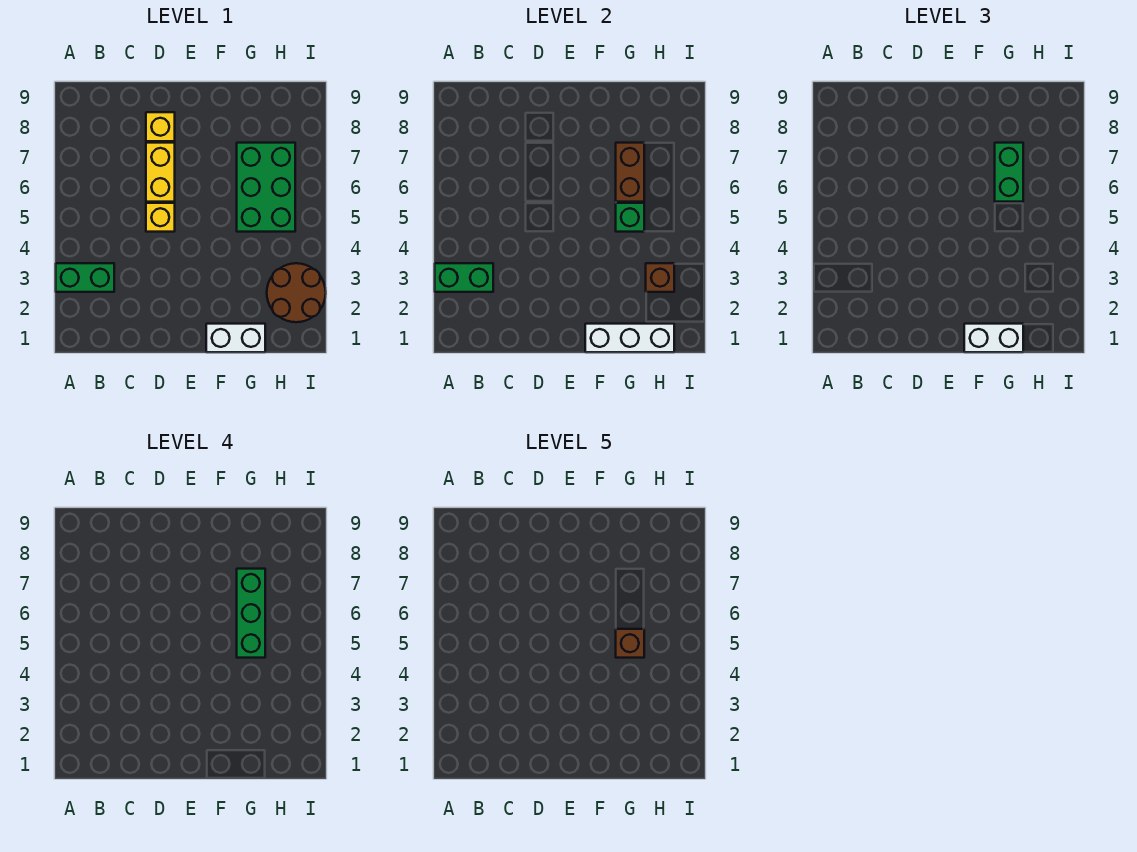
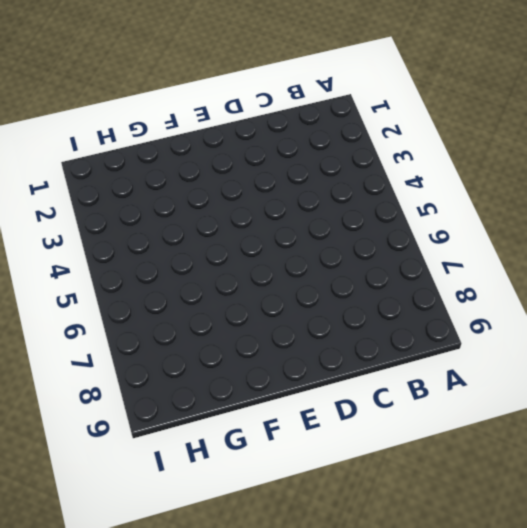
none -> green 1x2 brick [56,263,114,292]
none -> yellow 1x1 brick [146,203,175,232]
none -> yellow 1x2 brick [146,143,175,202]

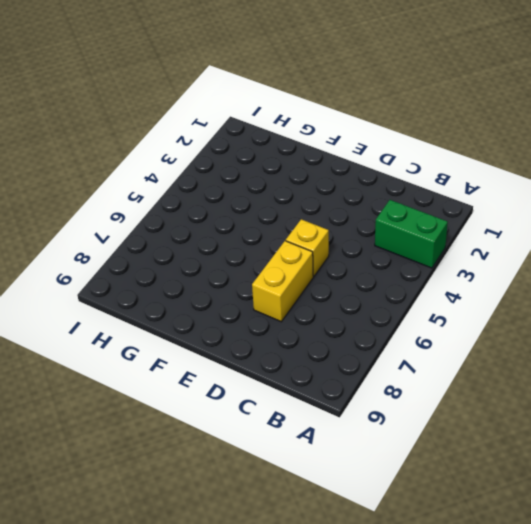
none -> yellow 1x1 brick [146,112,175,141]
none -> white 1x2 brick [206,324,265,352]
none -> green 2x3 brick [237,143,295,232]

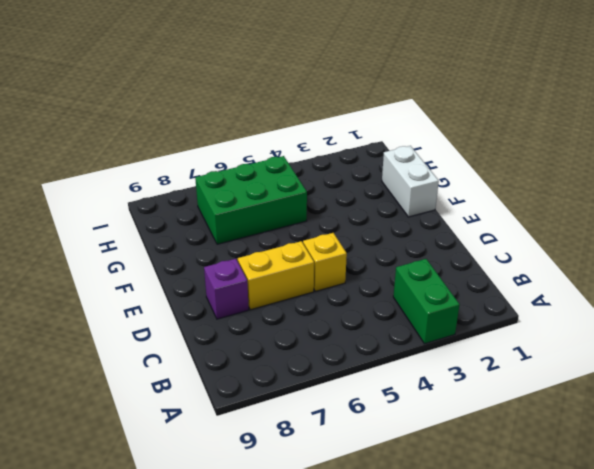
purple 1x1 brick [204,259,249,319] -> yellow 1x1 brick [146,112,175,141]
none -> brown 2x2 round brick [267,263,326,322]
none -> green 1x2 brick [435,263,493,292]
none -> white 1x3 brick [585,324,674,352]

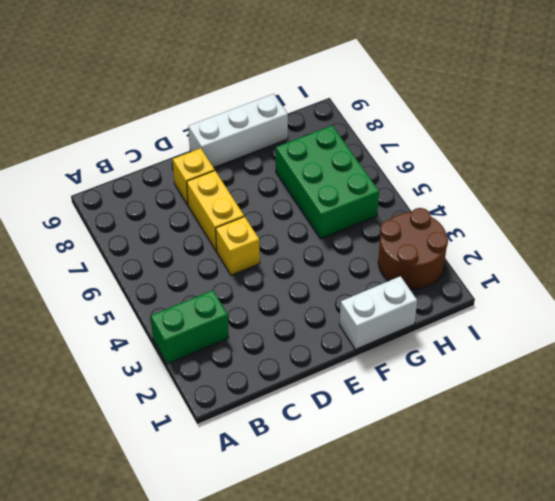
white 1x3 brick [188,94,288,168] -> white 1x3 brick moved to [585,324,674,352]
none -> green 1x2 brick [435,263,493,292]
none -> green 1x1 brick [616,203,644,232]
none -> brown 1x2 brick [616,143,644,202]

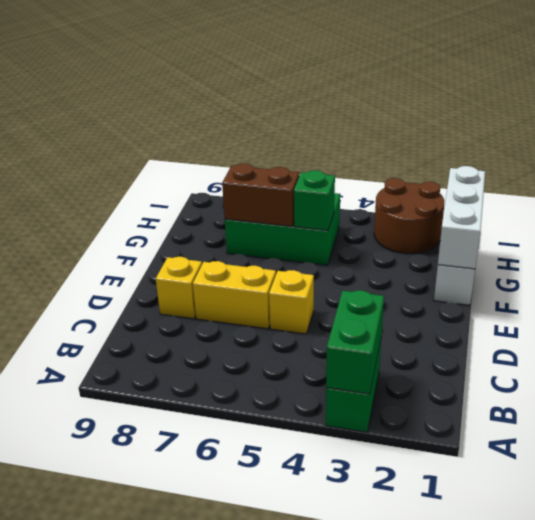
none -> brown 1x1 brick [646,263,674,292]
none -> white 1x2 brick [964,324,1023,352]
none -> green 1x2 brick [995,143,1023,202]

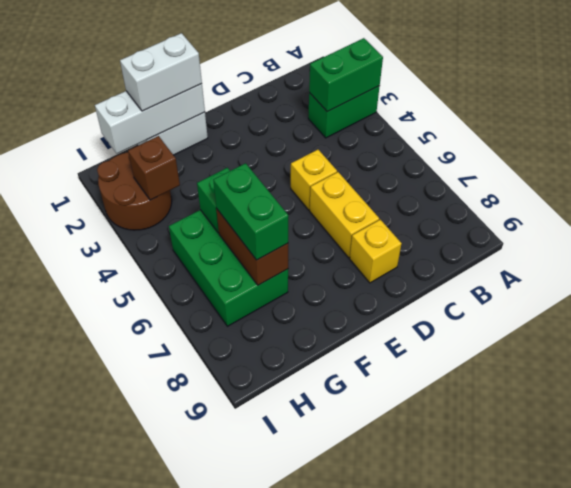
none -> green 1x3 brick [237,569,265,658]
none -> brown 1x1 brick [616,629,644,658]

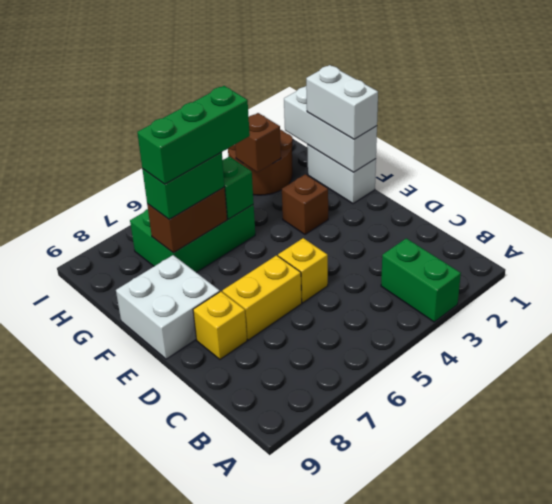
white 2x2 brick [116,255,220,359] -> none
brown 1x1 brick [282,174,328,235] -> brown 1x1 brick moved to [616,629,644,658]
none -> green 1x2 brick [435,263,493,292]

